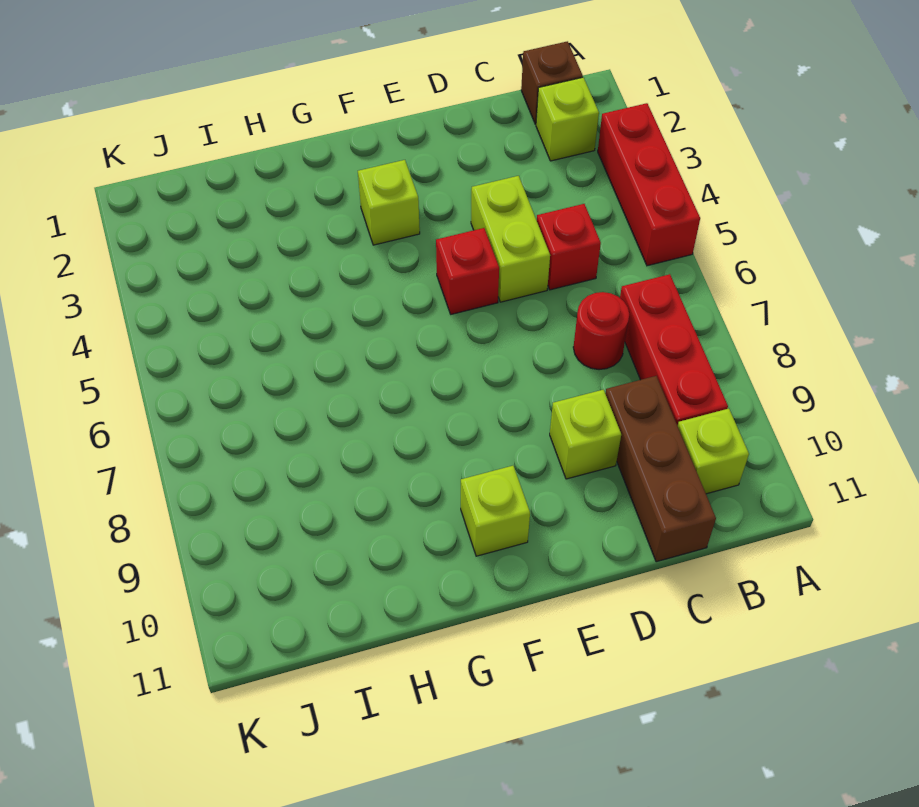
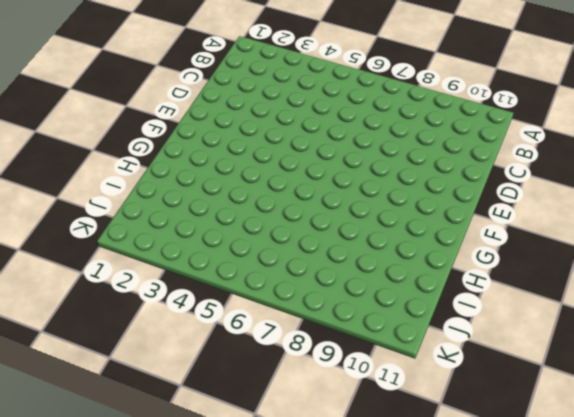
none -> red 1x3 brick [598,103,700,266]
none -> brown 1x1 brick [521,41,583,124]
none -> lime 1x1 brick [536,77,599,161]

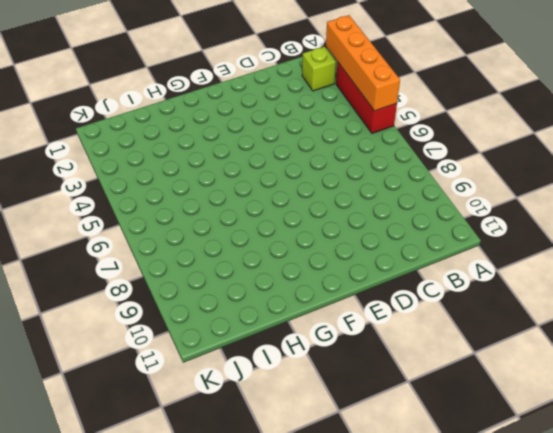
orange 1x4 brick [326,15,400,111] -> none
none -> brown 1x1 brick [521,41,583,124]
none -> red 1x3 brick [620,274,728,426]
none -> lime 1x1 brick [678,409,749,494]

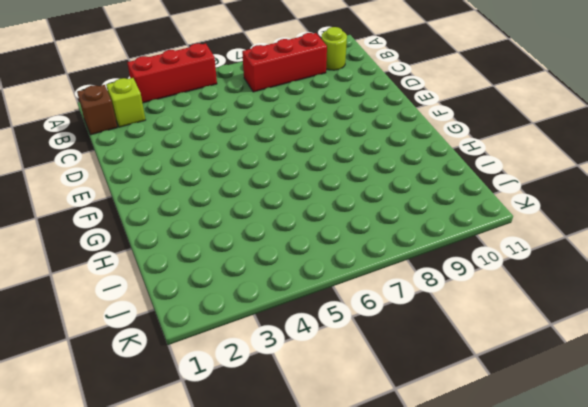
lime 1x1 round brick [322,27,347,70] -> lime 1x1 brick [678,409,749,494]
none -> red 1x1 brick [537,204,601,290]
none -> red 1x1 round brick [573,292,629,370]
none -> brown 1x3 brick [605,376,716,562]

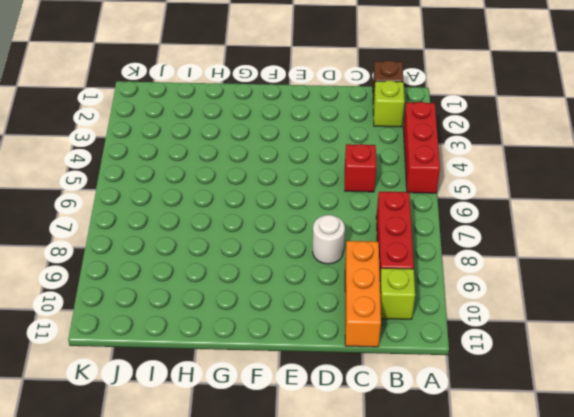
orange 1x3 brick [345,241,381,347] -> brown 1x3 brick [605,376,716,562]
white 1x1 round brick [313,215,345,264] -> none
none -> red 1x1 round brick [573,292,629,370]
none -> lime 1x2 brick [471,176,550,302]
none -> lime 1x1 brick [550,390,621,479]

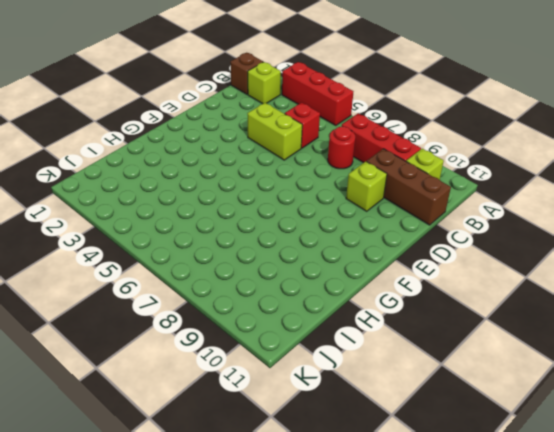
none -> red 1x1 brick [436,228,499,314]
none -> lime 1x1 brick [358,160,420,245]
none -> lime 1x1 brick [461,466,530,556]

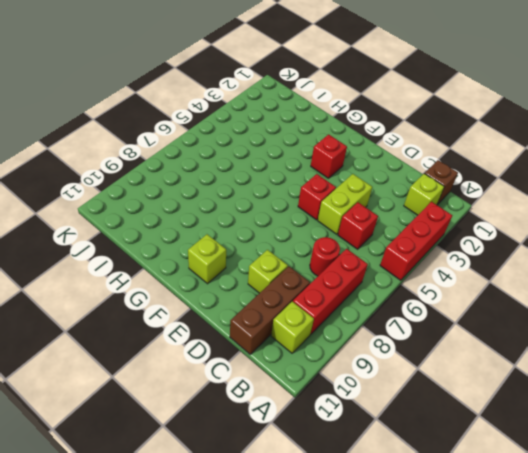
red 1x1 brick [311,134,347,178] -> lime 1x1 brick [358,160,420,245]

